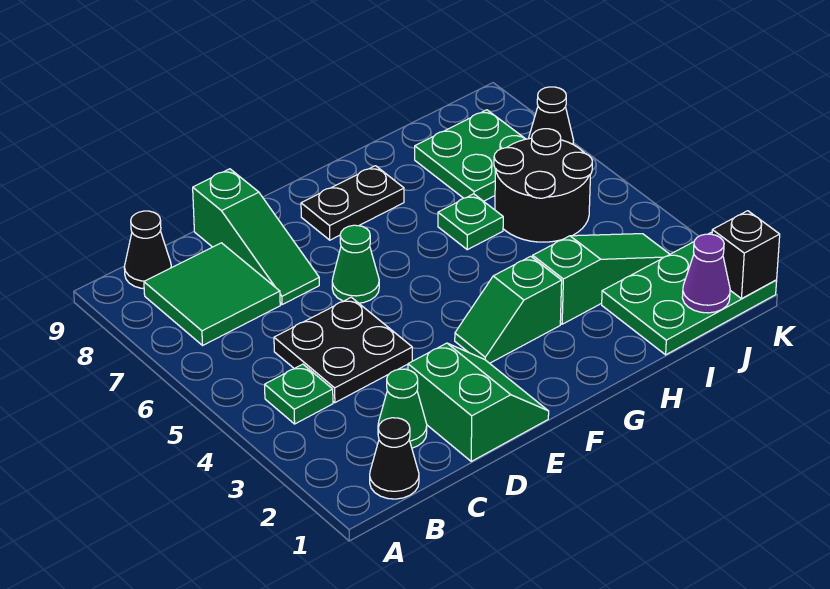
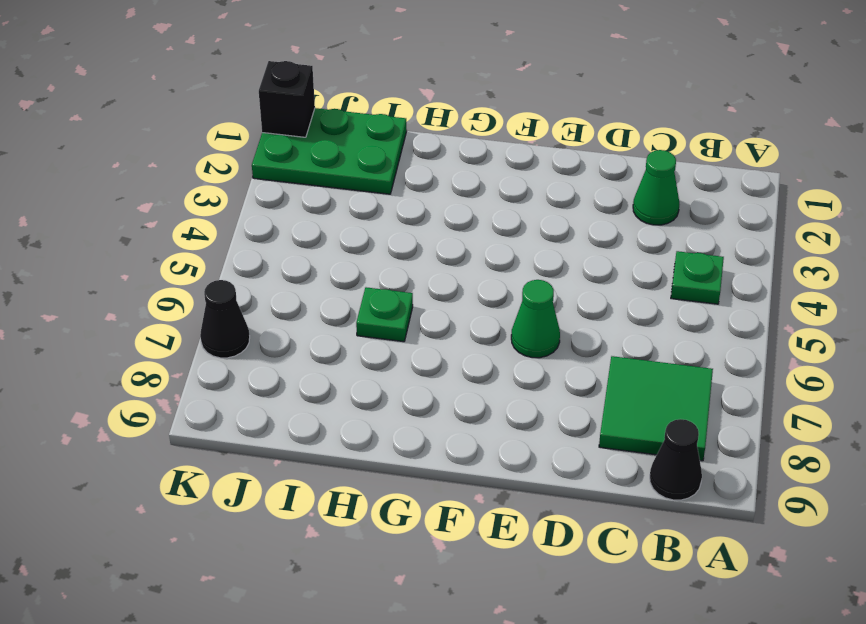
none -> black 1x1 cone [370,418,419,499]
none -> black 2x2 plate [274,297,412,403]
none -> green 2x2 slope [408,343,549,461]

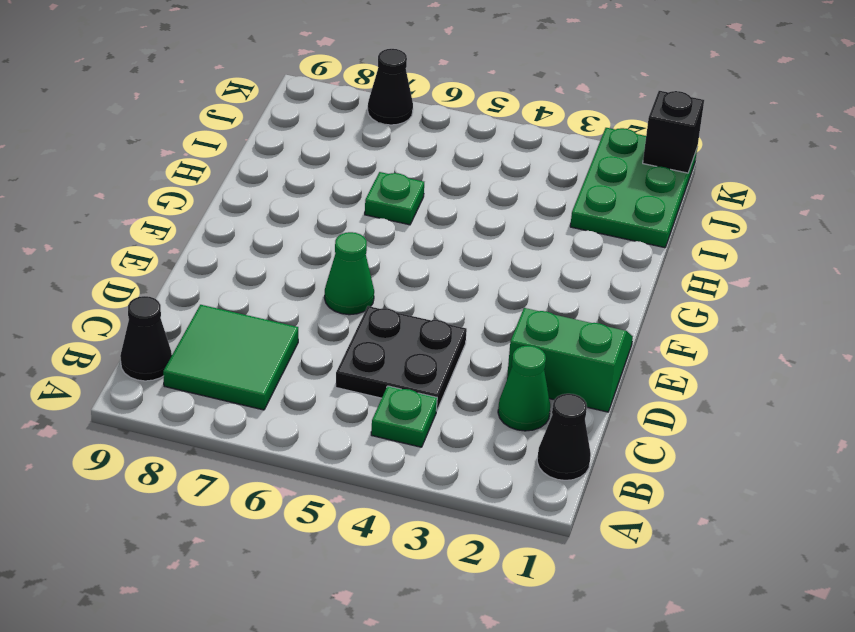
none -> green 1x3 slope [193,169,319,305]
none -> green 1x2 slope [455,256,562,363]
none -> black 1x2 plate [301,166,404,240]

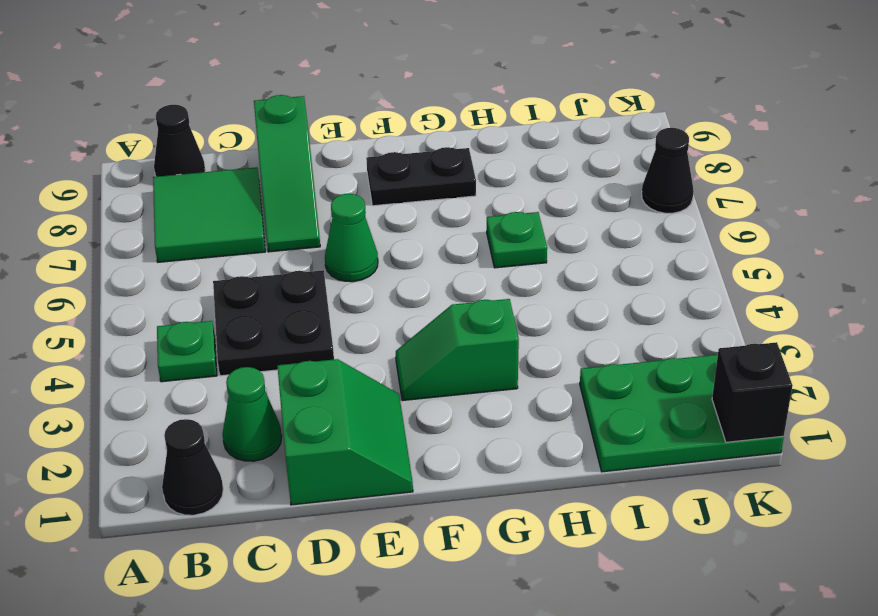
none -> green 1x3 slope [533,234,670,324]
none -> black 2x2 round brick [494,129,592,242]
none -> green 2x2 plate [415,110,525,201]

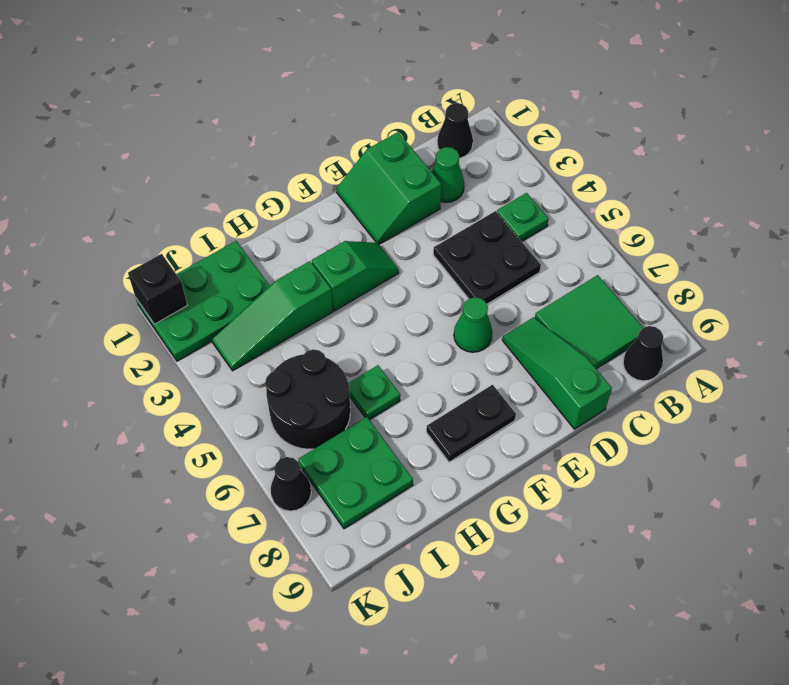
none -> purple 1x1 cone [682,234,730,313]

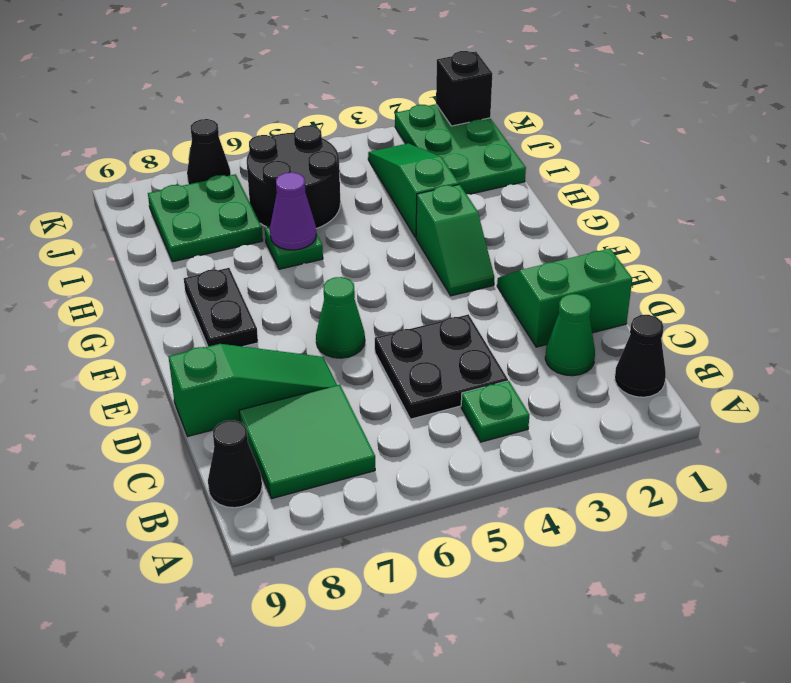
purple 1x1 cone [270,172,316,250] -> purple 1x1 cone moved to [682,234,730,313]

